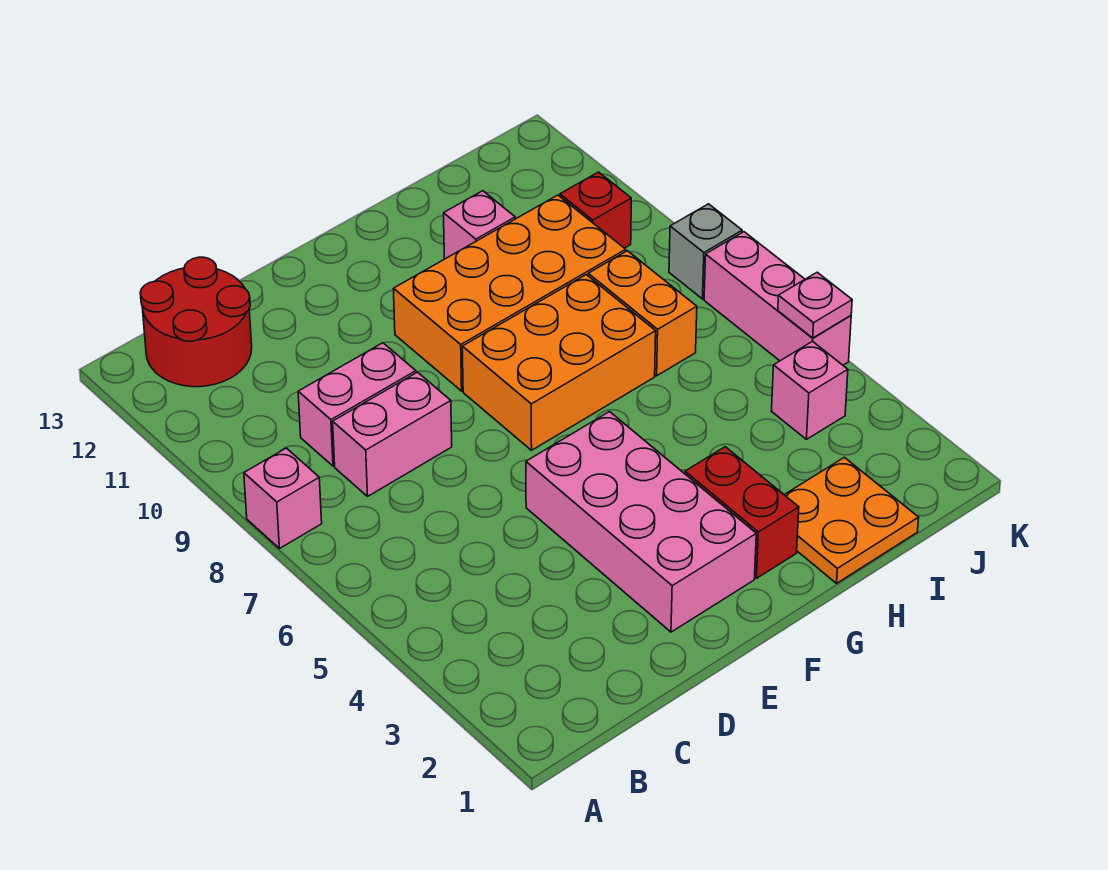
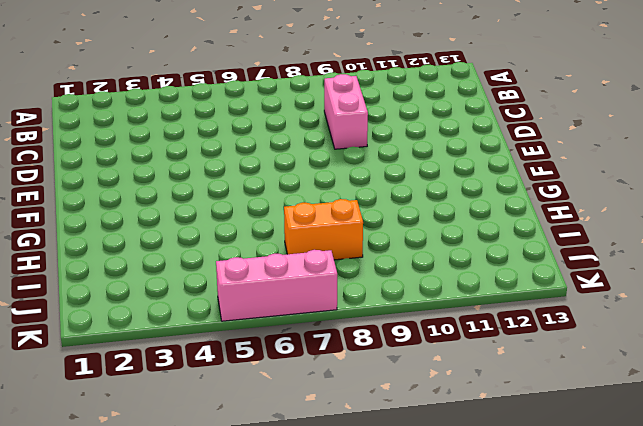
none -> pink 1x1 brick [244,448,322,549]
none -> red 2x2 round brick [140,257,252,387]
none -> pink 1x2 brick [333,372,452,496]

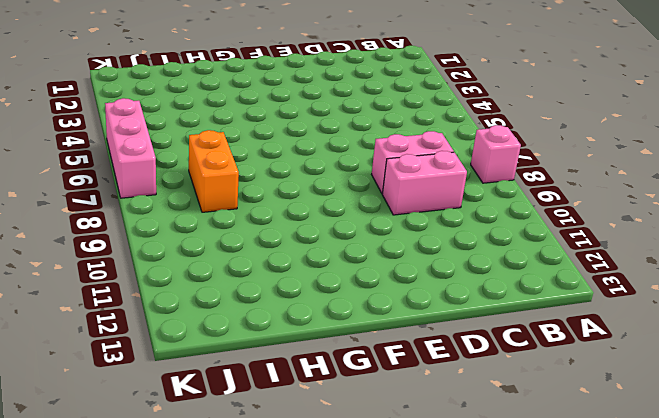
none -> red 2x2 round brick [140,257,252,387]
none -> pink 2x4 brick [526,412,756,632]
none -> orange 2x3 brick [462,275,656,450]

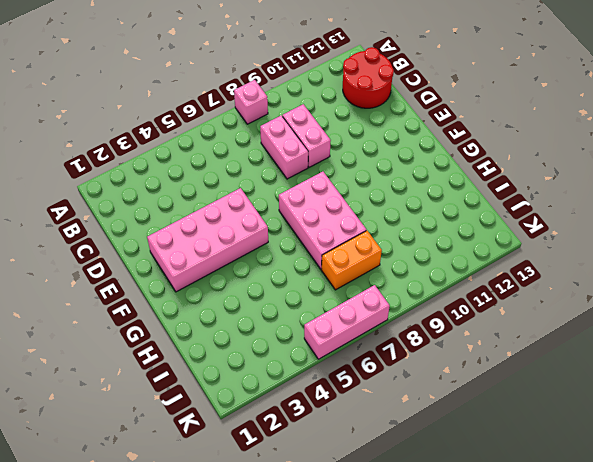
pink 2x3 brick [279,172,366,269] -> orange 2x3 brick [462,275,656,450]
none -> orange 2x4 brick [394,195,626,391]
none -> red 1x2 brick [685,447,799,578]
none -> orange 2x2 plate [784,457,919,583]

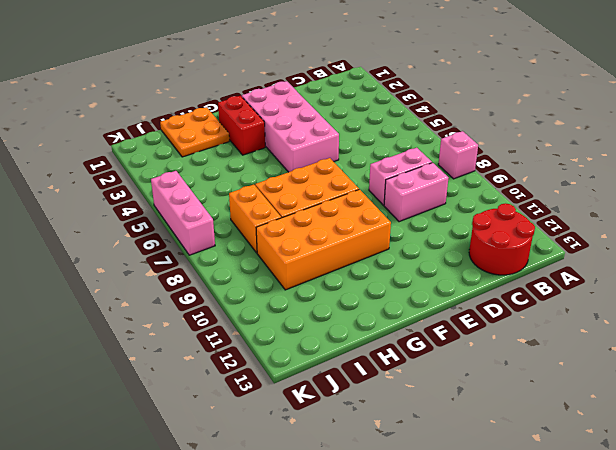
none -> pink 1x1 brick [444,191,515,259]
none -> pink 1x1 brick [772,341,848,439]
none -> red 1x1 brick [560,172,631,248]

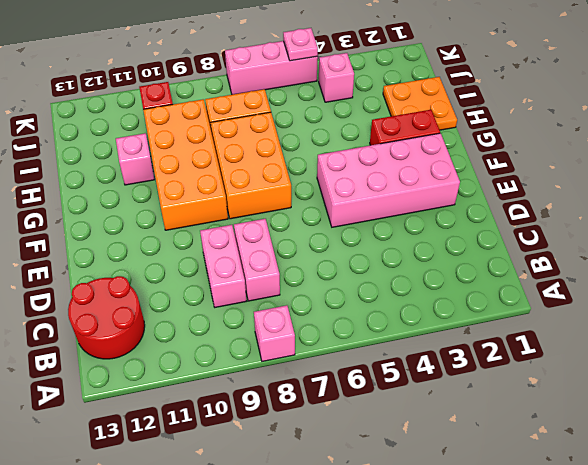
none -> grey 1x1 brick [669,204,742,299]

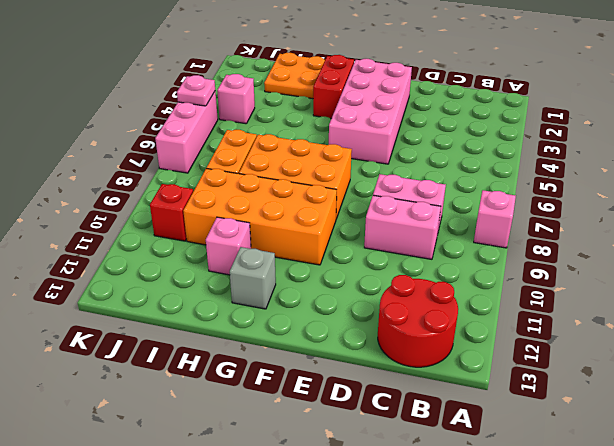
grey 1x1 brick [230,247,276,309] -> grey 1x1 brick moved to [669,204,742,299]

